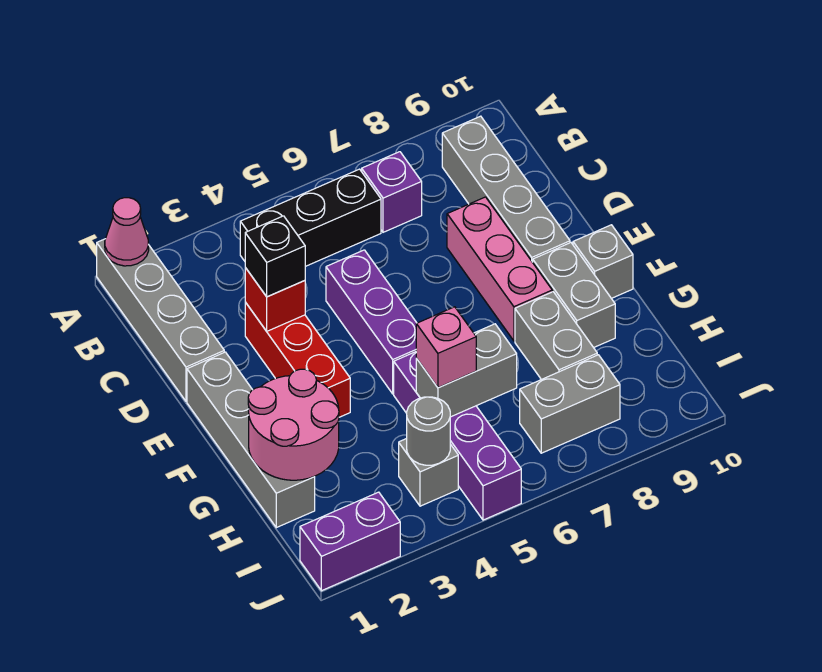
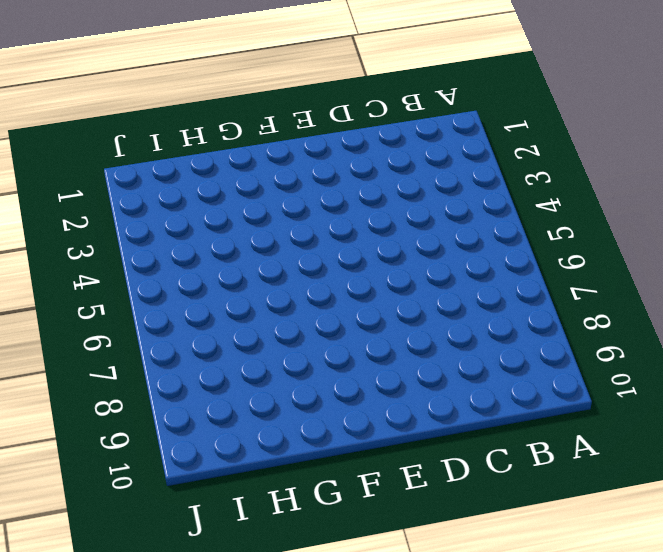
none -> grey 1x4 brick [97,239,224,401]
none -> black 1x3 brick [240,169,381,266]
none -> purple 1x1 brick [362,152,422,232]

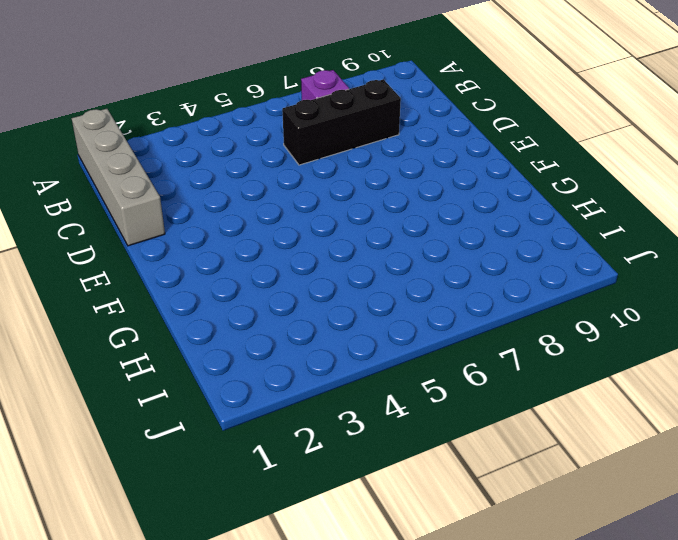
black 1x3 brick [282,79,401,165] -> black 1x3 brick moved to [240,169,381,266]
none -> grey 1x4 brick [442,116,570,262]
none -> red 1x3 brick [245,302,350,417]
none -> purple 1x3 brick [326,250,417,394]

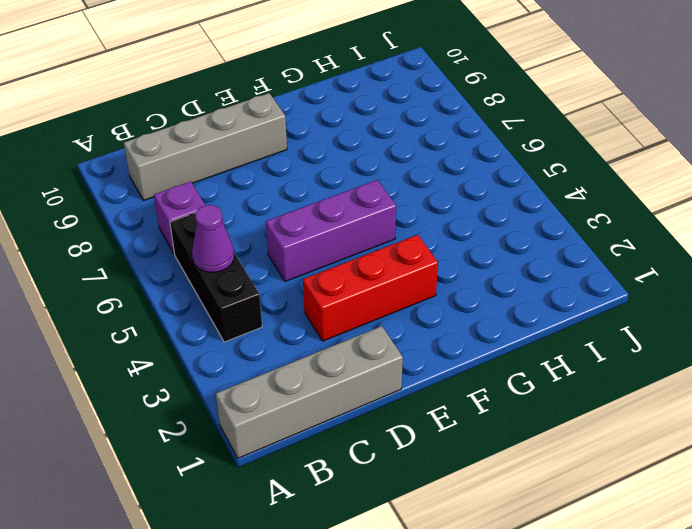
purple 1x1 cone [192,205,234,272] -> none
none -> pink 1x3 brick [447,197,552,341]
none -> grey 1x4 brick [187,352,315,528]
none -> grey 1x2 brick [533,243,615,348]

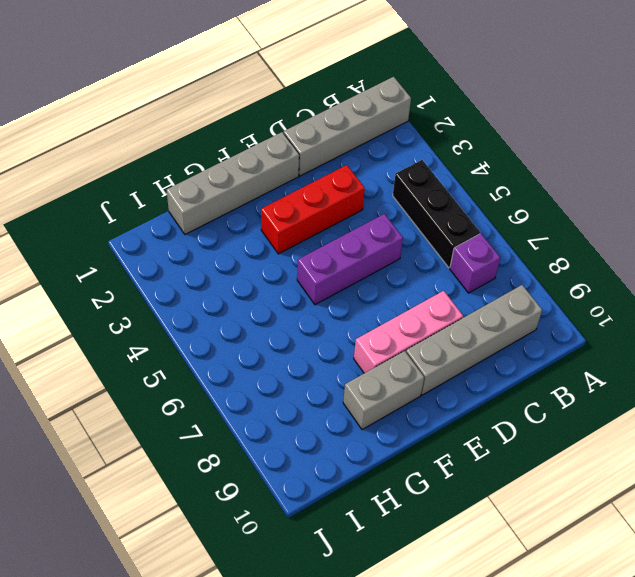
none -> grey 1x1 brick [573,225,633,298]
none -> purple 1x4 brick [394,352,521,520]
none -> grey 1x2 brick [515,292,597,380]

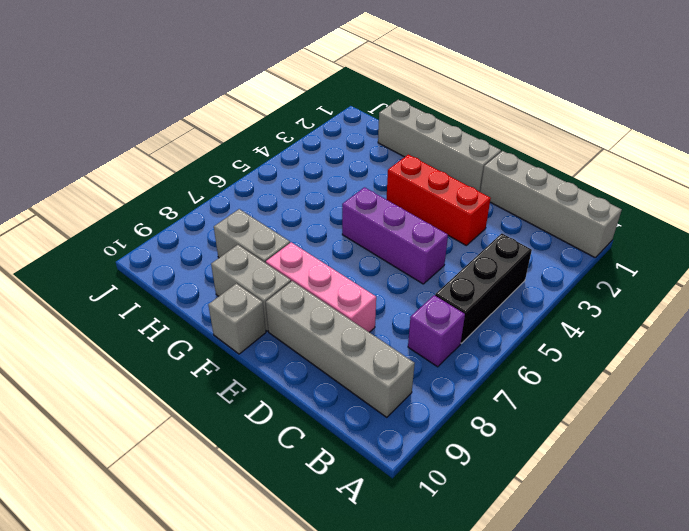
none -> purple 1x4 brick [394,352,521,520]
none -> grey 1x1 brick [399,439,458,506]
none -> grey 1x2 brick [520,355,620,453]

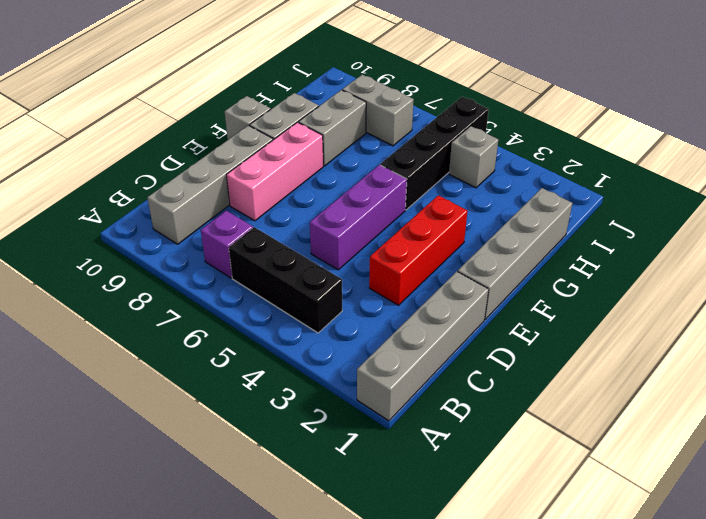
black 1x4 brick [380,97,489,210] -> purple 1x4 brick [394,352,521,520]
none -> purple 1x2 brick [300,492,400,591]
none -> pink 1x1 cone [105,198,149,266]
none -> red 1x1 brick [245,268,305,331]

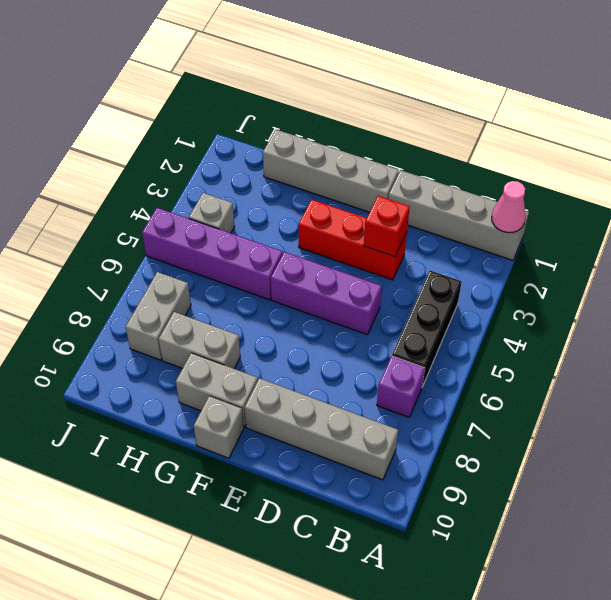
none -> pink 1x3 brick [447,197,552,341]
none -> purple 1x2 brick [300,492,400,591]
none -> pink 2x2 round brick [248,369,339,480]

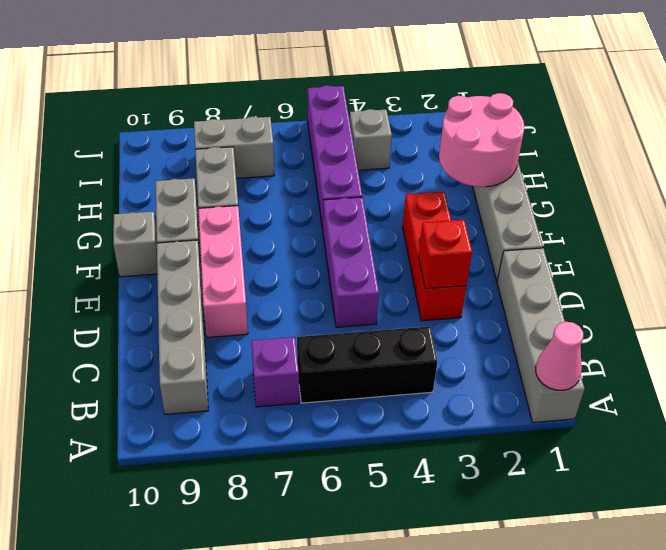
none -> purple 1x2 brick [300,492,400,591]
none -> grey 1x2 brick [416,324,517,417]
none -> grey 1x1 round brick [407,397,450,465]

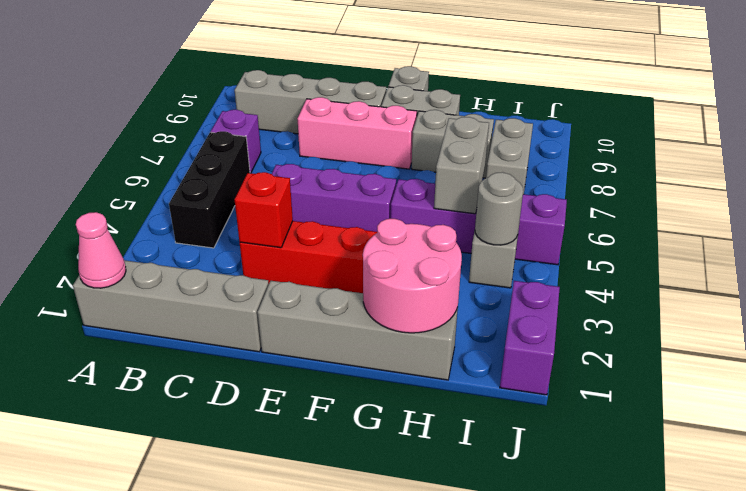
none -> black 1x1 brick [245,216,305,297]
none -> pink 1x1 brick [416,307,476,388]

